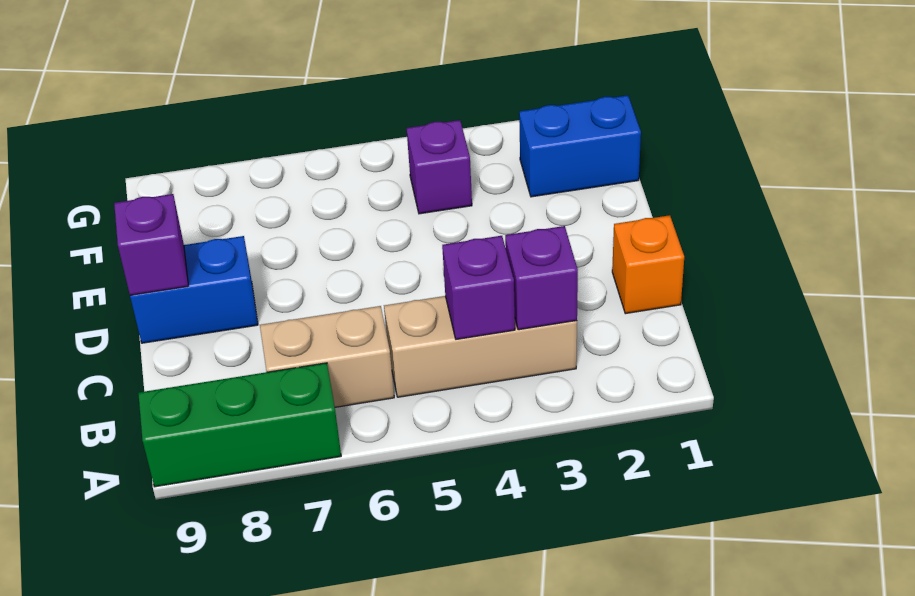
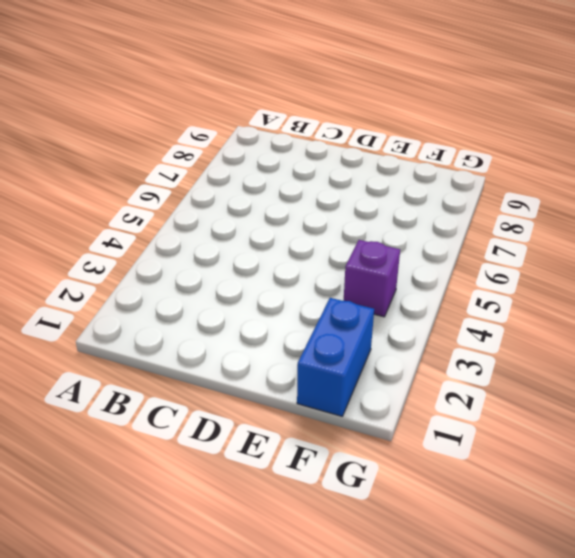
none -> green 1x3 brick [138,363,341,487]
none -> tan 1x3 brick [384,296,577,397]

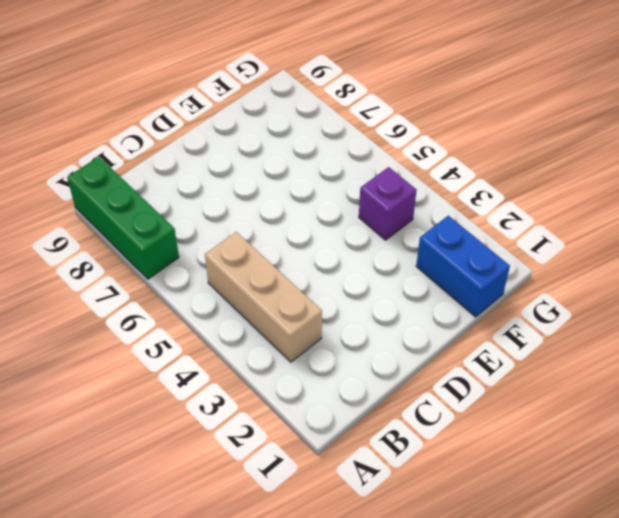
none -> tan 1x2 brick [260,306,394,407]
none -> orange 1x1 brick [612,215,684,314]

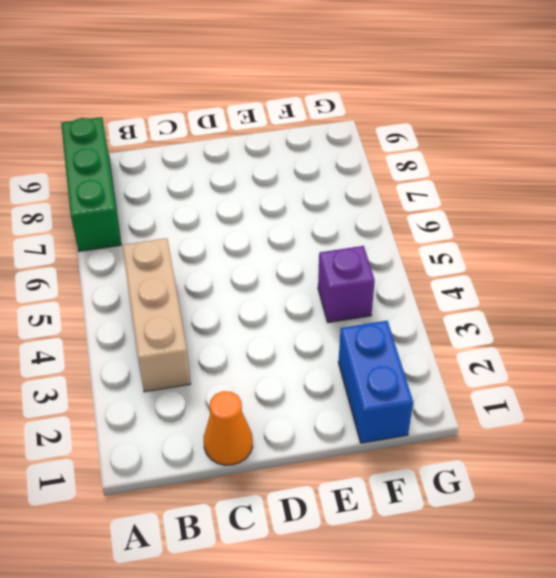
orange 1x1 cone [204,391,253,465] -> orange 1x1 brick [612,215,684,314]
none -> tan 1x2 brick [260,306,394,407]
none -> blue 1x2 brick [130,236,258,343]

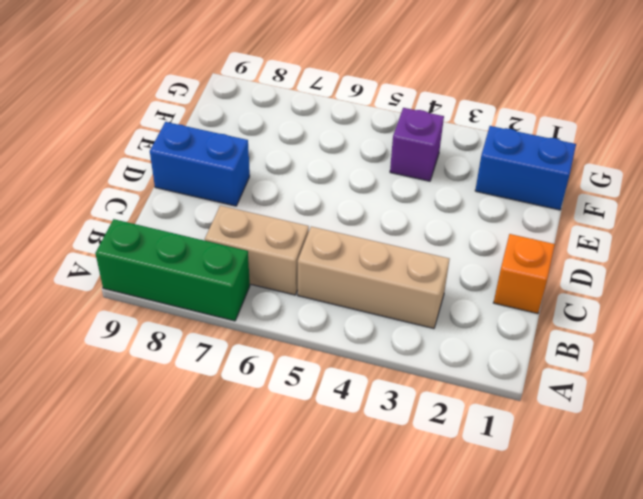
none -> purple 1x1 brick [505,226,578,330]
none -> purple 1x1 brick [442,236,515,339]

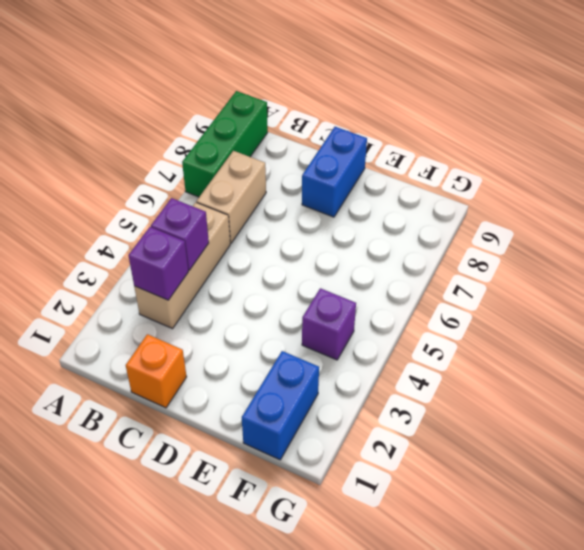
none -> purple 1x1 brick [114,194,188,295]

